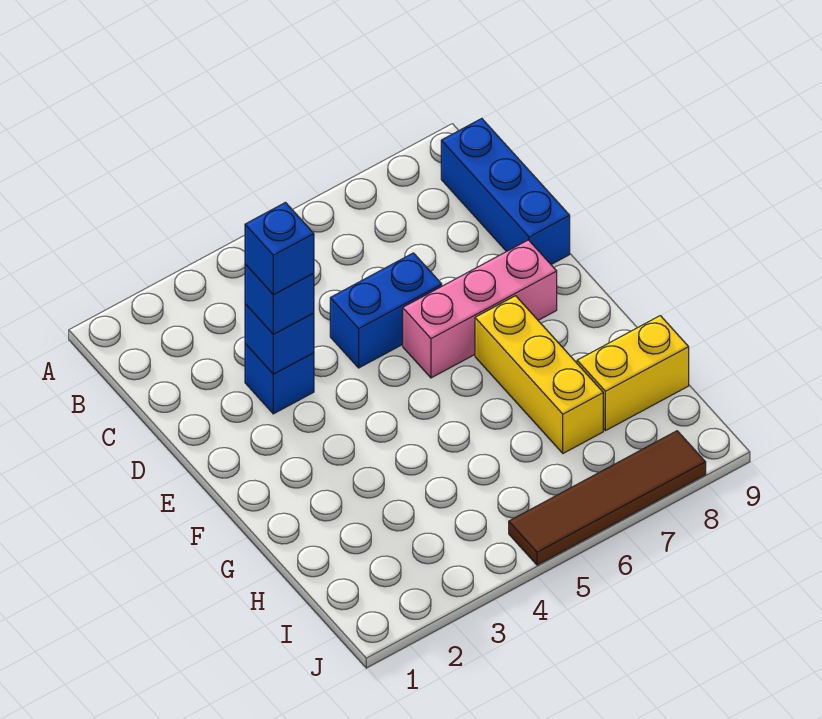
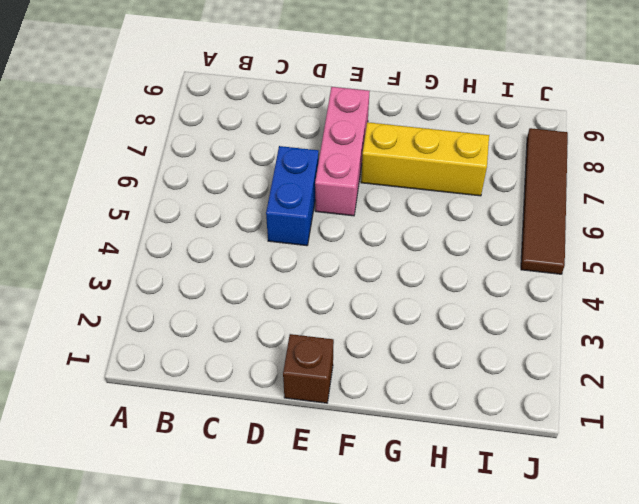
brown 1x1 brick [283,334,334,403] -> none
none -> blue 1x3 brick [441,119,570,264]
none -> blue 1x1 brick [245,344,314,414]

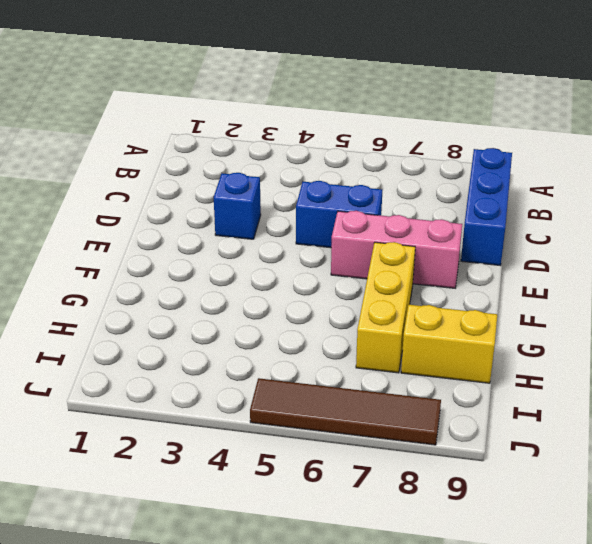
none -> blue 1x1 brick [245,304,314,374]
none -> blue 1x1 brick [245,264,314,334]

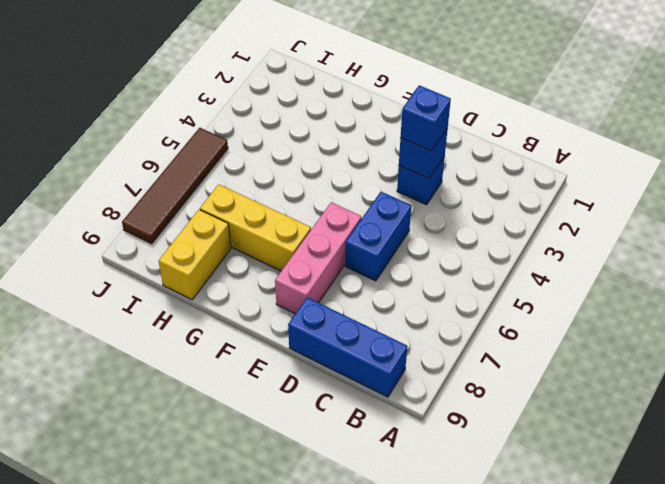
none -> blue 1x1 brick [245,203,314,295]

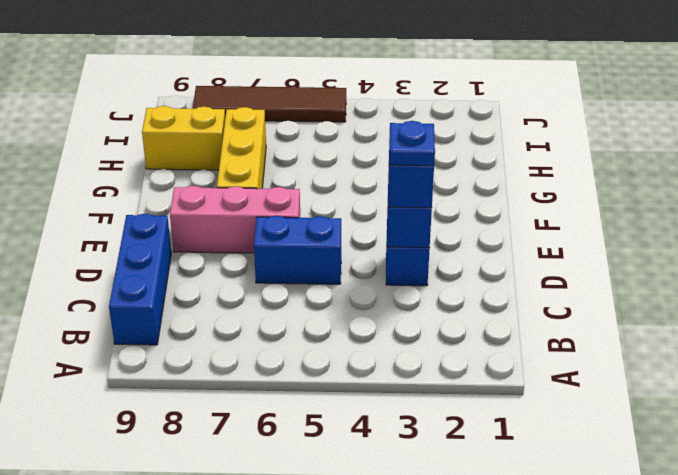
blue 1x1 plate [390,121,435,166] -> blue 1x1 brick [245,203,314,295]

